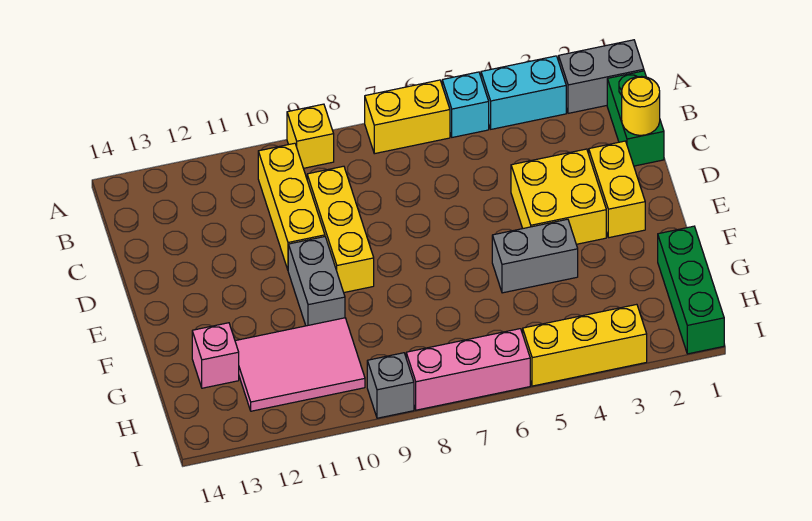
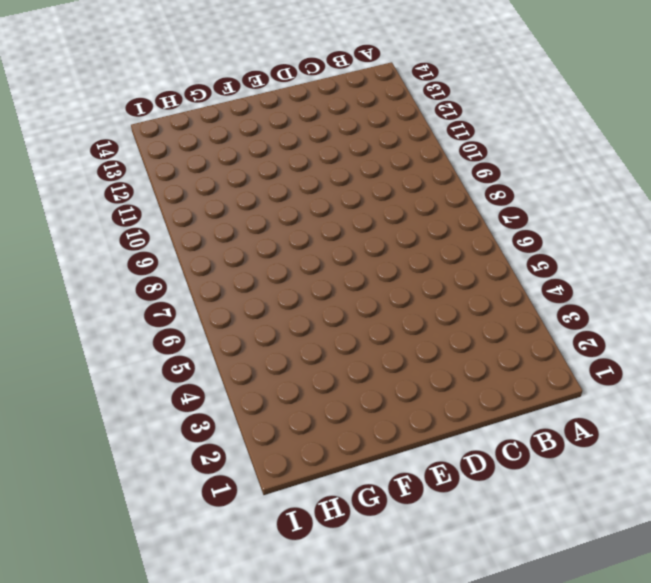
none -> grey 1x2 brick [559,40,644,113]
none -> cyan 1x2 brick [481,56,566,129]
none -> cyan 1x1 brick [442,72,489,137]

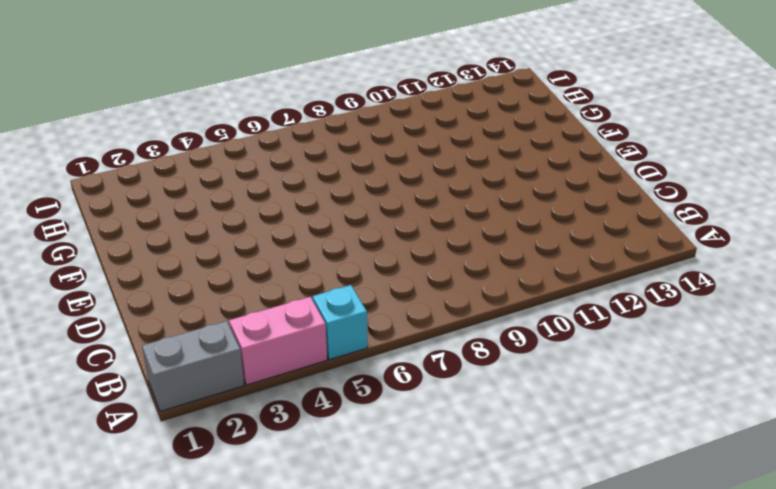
pink 1x2 brick [229,297,327,385] -> cyan 1x2 brick [481,56,566,129]
none -> yellow 1x2 brick [365,80,450,154]
none -> yellow 1x1 brick [287,104,334,168]
none -> green 1x2 brick [607,71,664,166]

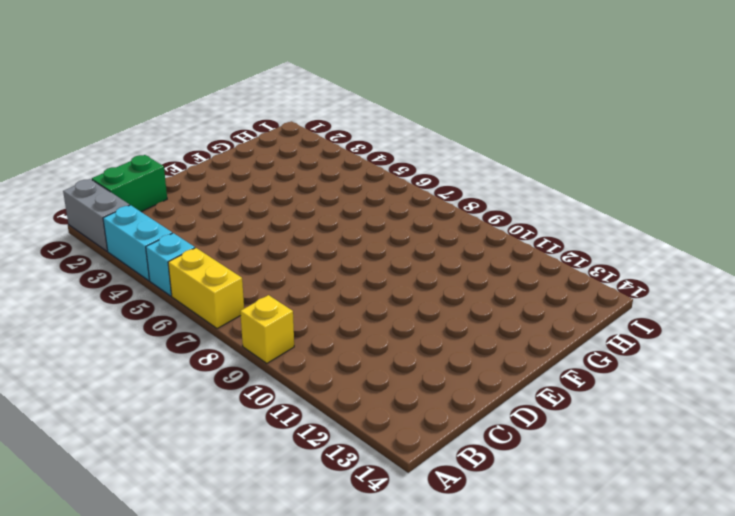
none -> yellow 1x3 brick [258,143,325,270]
none -> yellow 1x3 brick [307,166,374,292]
none -> yellow 1x2 brick [589,141,645,238]

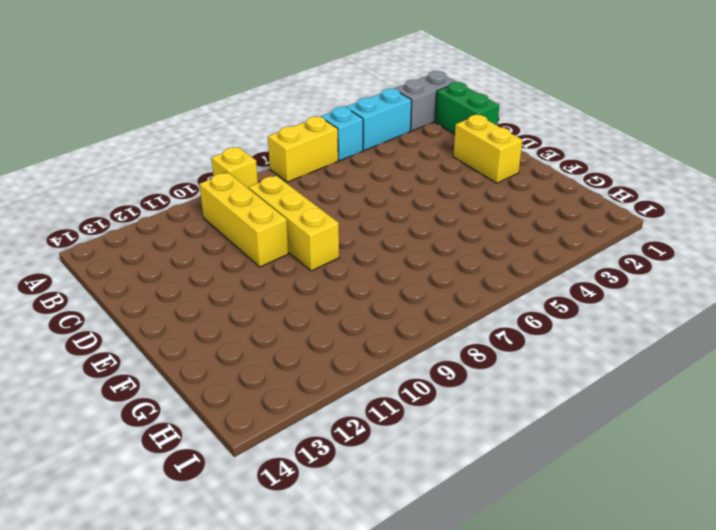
none -> yellow 2x2 brick [511,149,606,244]
none -> grey 1x2 brick [288,237,345,326]
none -> grey 1x2 brick [492,219,578,293]

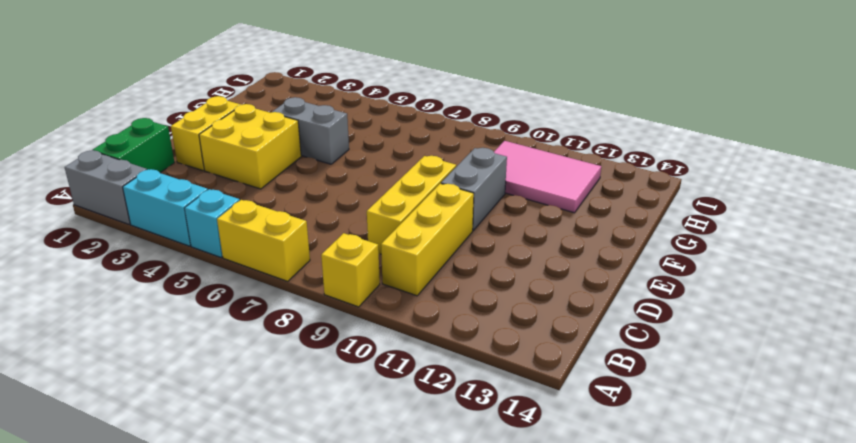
none -> green 1x3 brick [658,226,724,354]
none -> pink 1x1 brick [192,323,239,388]
none -> yellow 1x3 brick [523,304,647,386]

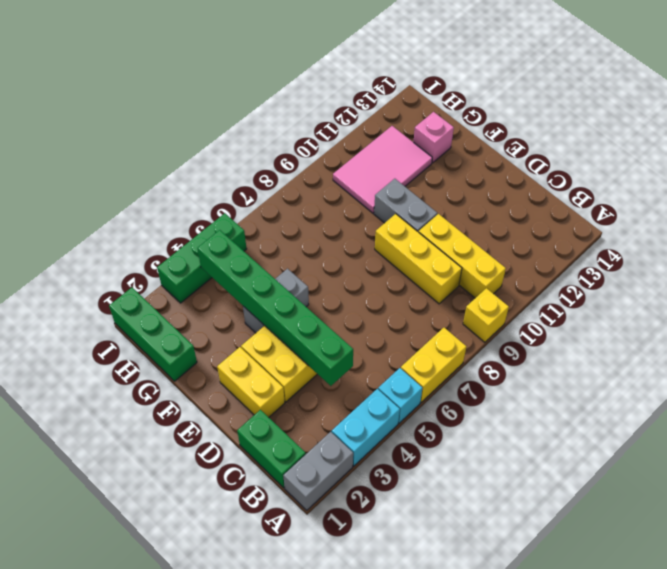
green 1x6 brick [197,230,353,386] -> none
green 1x3 brick [157,213,247,303] -> yellow 1x3 brick [523,304,647,386]
none -> pink 1x3 brick [406,329,530,410]
none -> grey 1x1 brick [367,353,414,418]
none -> yellow 1x1 round brick [622,76,660,135]

